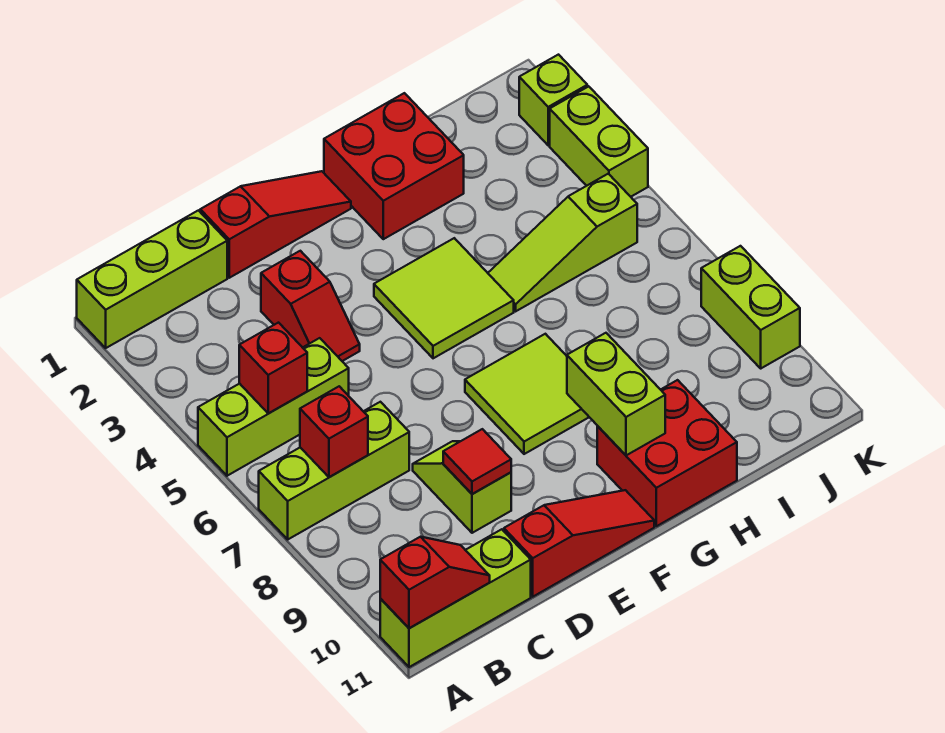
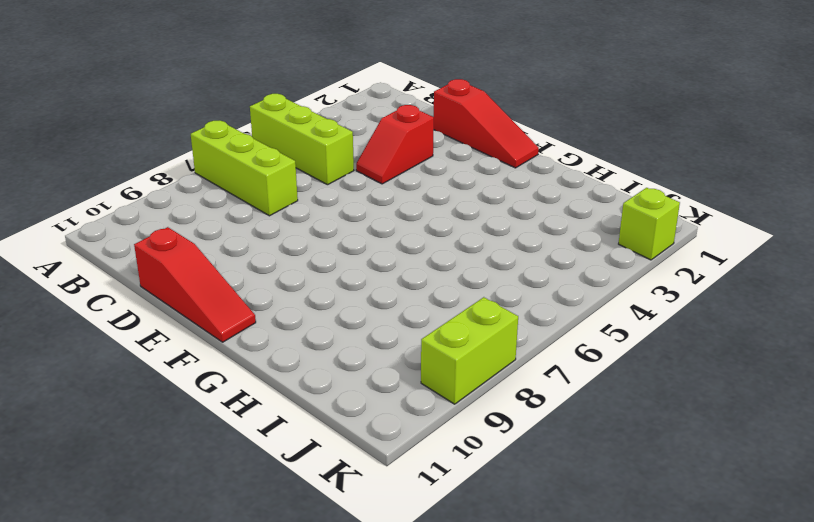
none -> lime 1x3 brick [77,210,227,348]
none -> lime 1x3 brick [380,529,531,667]
none -> lime 1x2 slope [413,441,511,533]

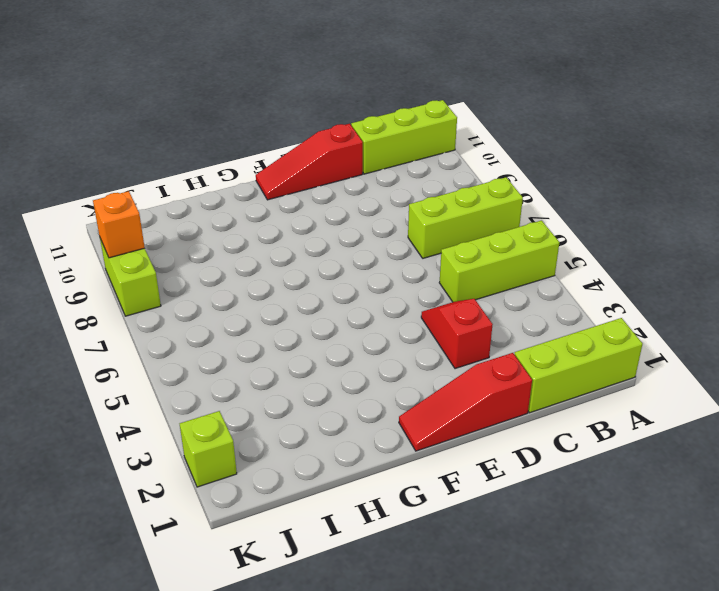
orange 1x1 brick [93,191,145,258] -> none
none -> lime 1x2 slope [413,441,511,533]
none -> lime 2x2 tile [374,238,514,358]
none -> lime 2x2 tile [465,334,589,454]

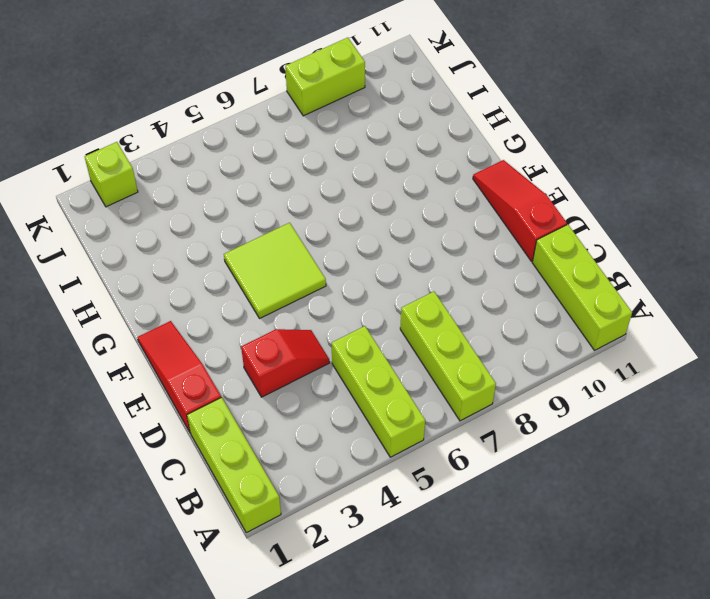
none -> lime 1x2 slope [413,441,511,533]
none -> lime 2x2 tile [465,334,589,454]
none -> red 2x2 brick [324,93,464,239]

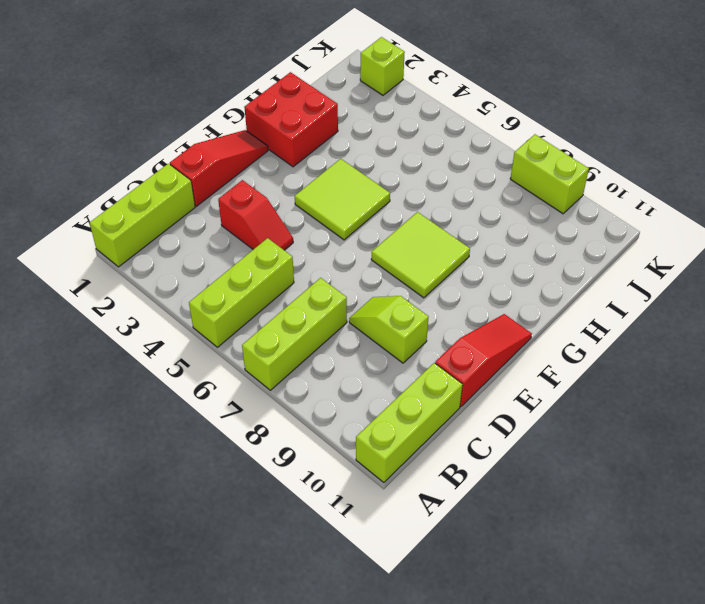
none -> red 2x2 brick [597,380,737,526]
none -> lime 1x3 slope [488,174,637,311]
none -> lime 1x2 brick [550,86,648,197]

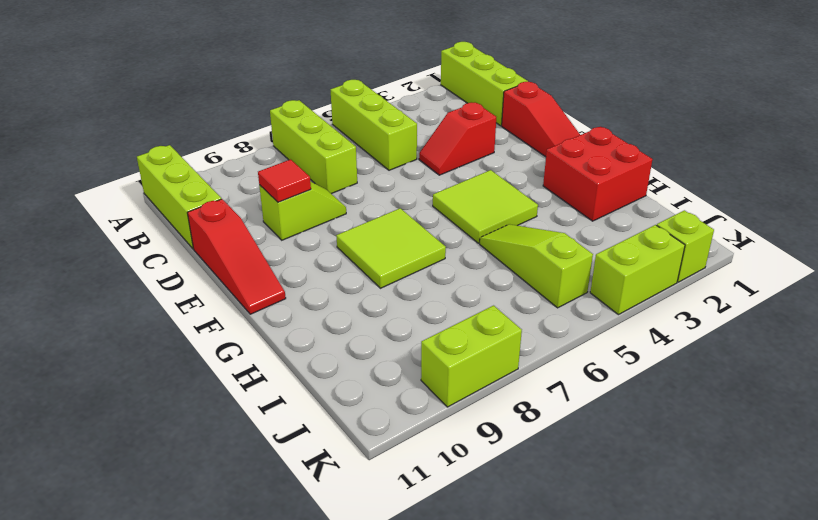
none -> red 2x2 brick [597,380,737,526]
none -> red 1x2 slope [380,537,490,628]
none -> red 1x1 brick [239,323,307,413]

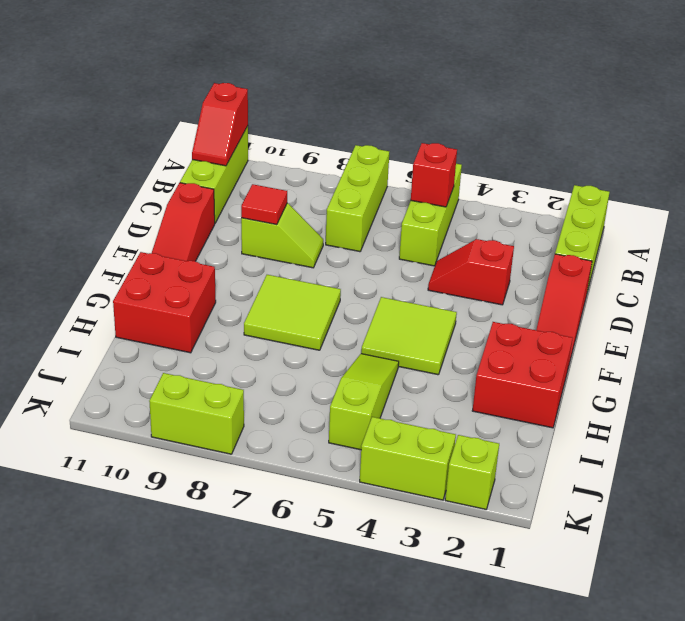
none -> red 1x1 brick [300,386,368,477]
none -> lime 1x2 brick [567,333,665,455]

